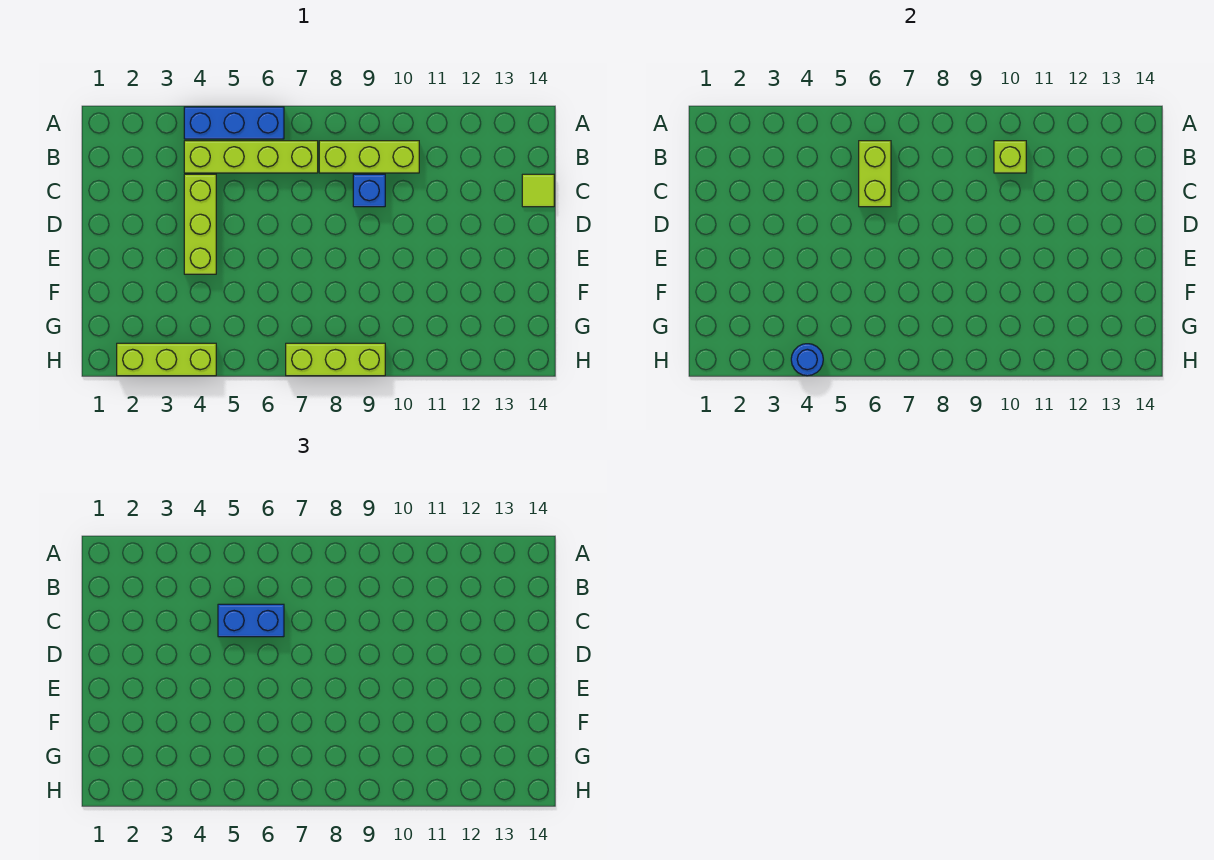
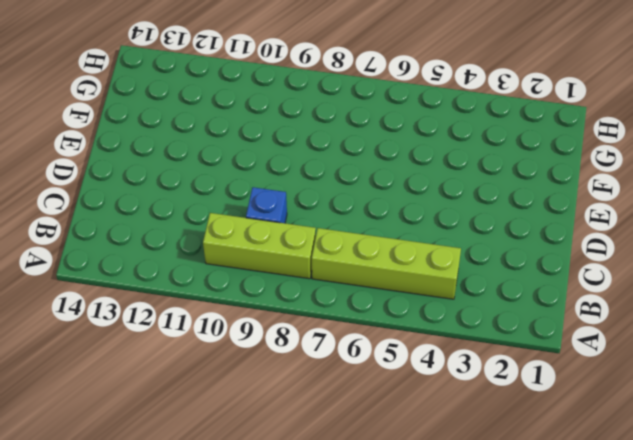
none -> blue 1x3 brick [184,107,284,139]
none -> lime 1x3 brick [184,174,216,274]
none -> lime 1x1 tile [522,174,554,207]

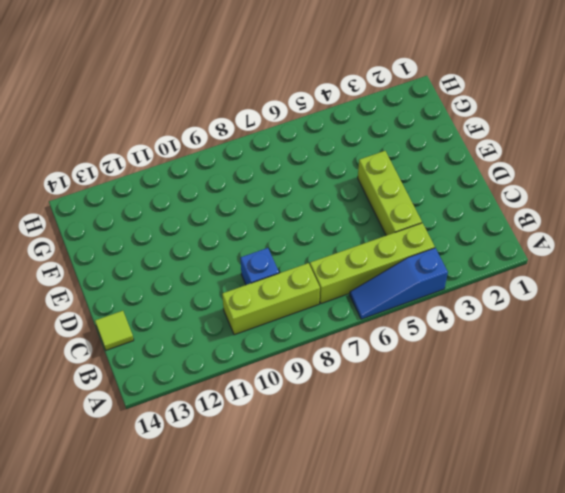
blue 1x3 slope [350,248,448,319] -> blue 1x3 brick [184,107,284,139]
none -> lime 1x3 brick [117,343,216,376]
none -> lime 1x3 brick [286,343,385,376]
none -> lime 1x2 brick [859,141,891,207]

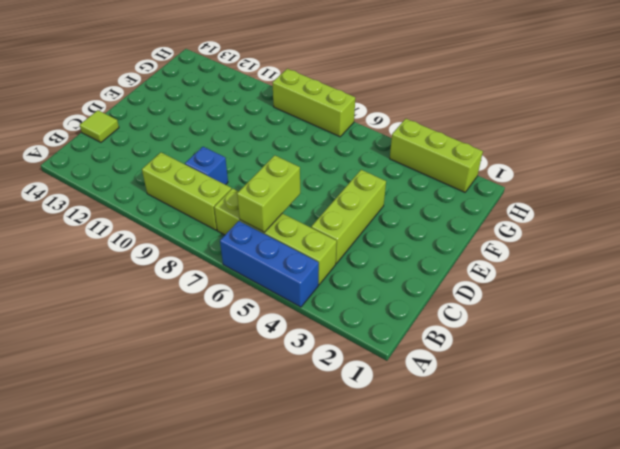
none -> lime 1x1 brick [994,141,1026,173]
none -> blue 1x1 round brick [791,344,823,376]
none -> blue 1x2 brick [218,604,284,637]

